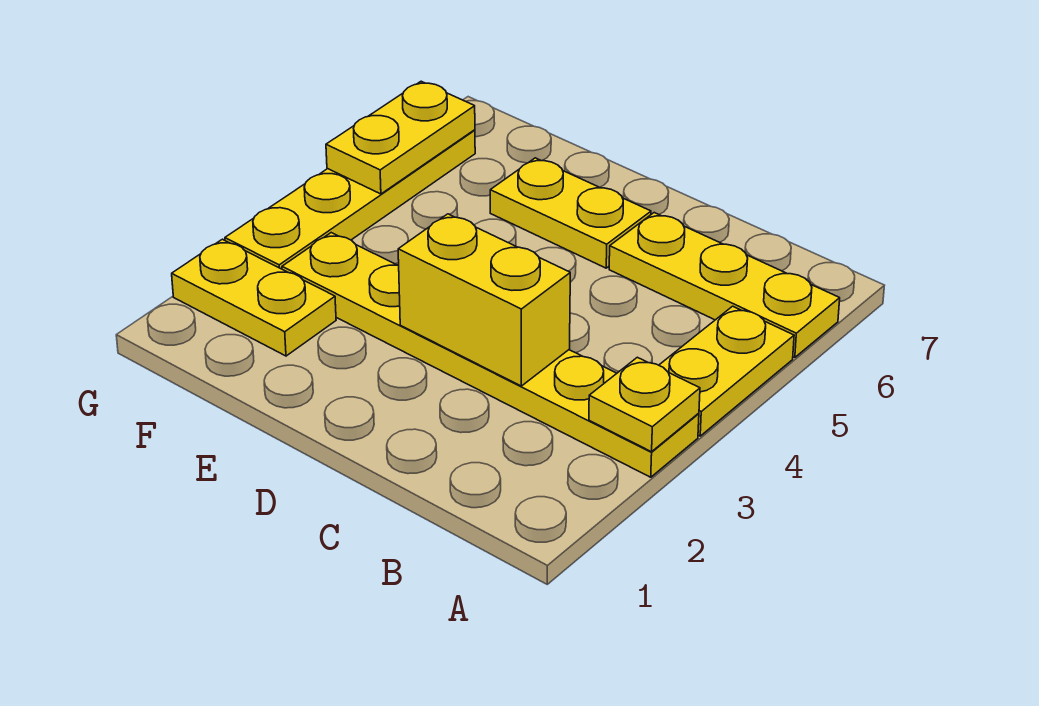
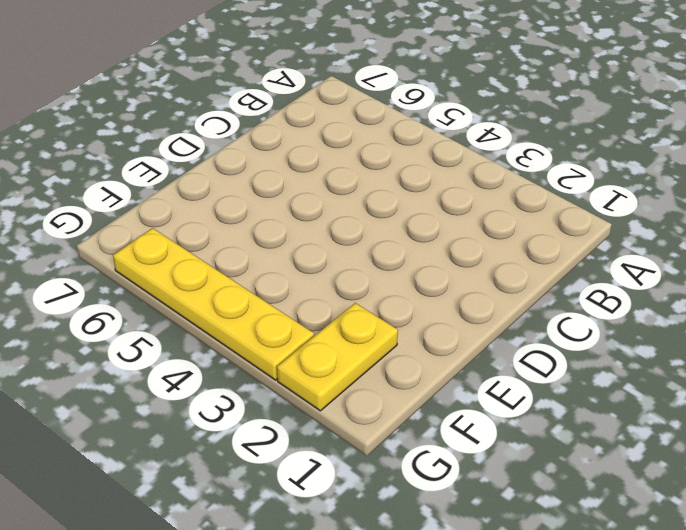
none -> yellow 1x6 plate [282,233,699,477]
none -> yellow 1x2 plate [659,306,794,436]

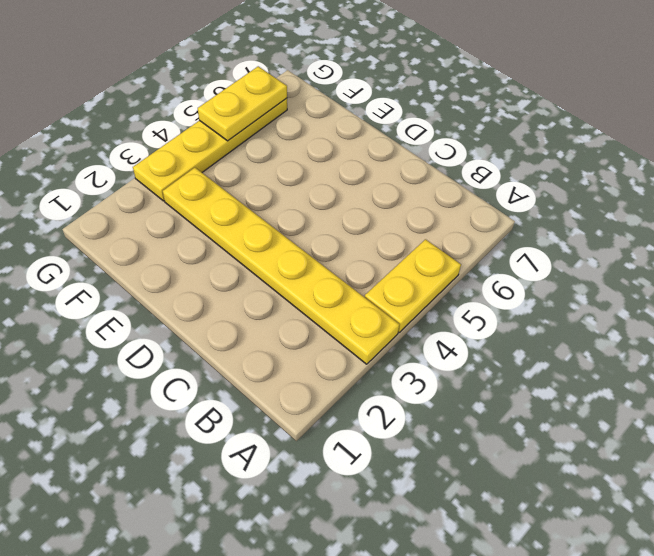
none -> yellow 1x3 plate [609,213,840,358]
none -> yellow 1x2 plate [490,158,651,268]

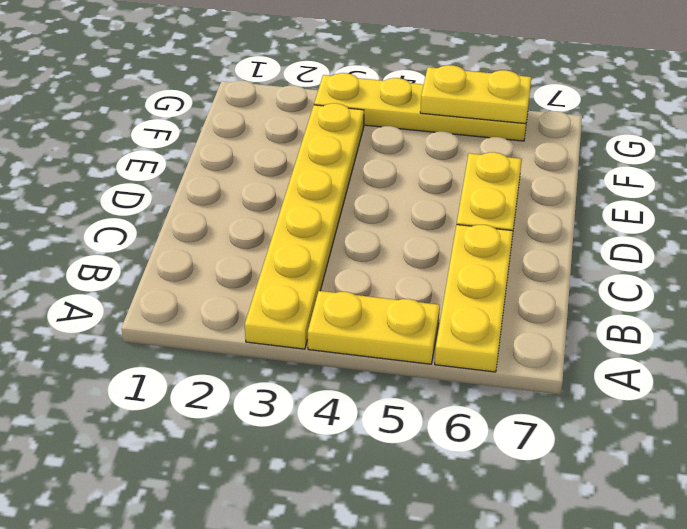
none -> yellow 1x2 plate [172,239,336,356]
none -> yellow 1x1 plate [589,357,700,452]

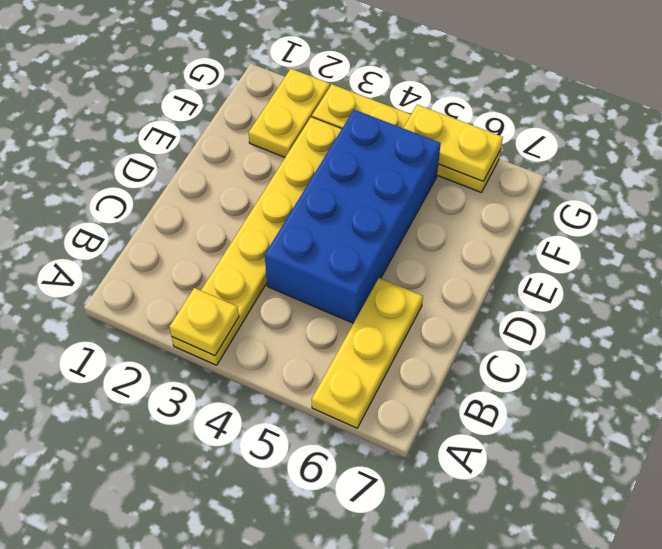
blue 2x4 brick [265,110,441,323] -> none
none -> yellow 1x2 plate [659,306,794,436]
none -> yellow 1x2 plate [490,158,651,268]

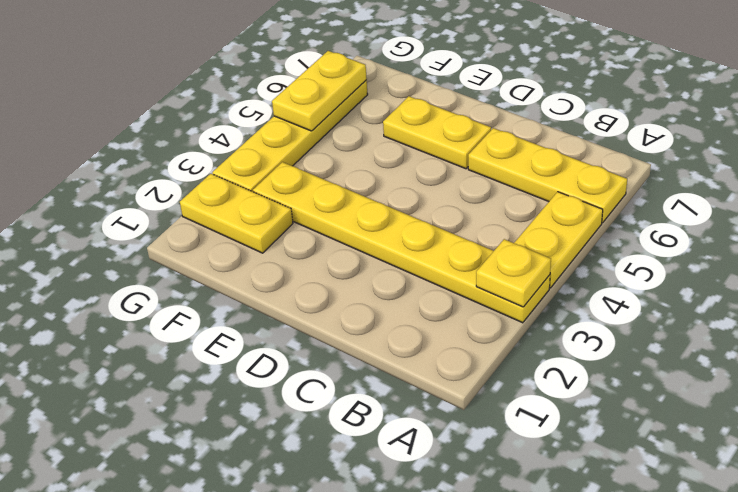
none -> yellow 1x2 brick [398,214,570,386]

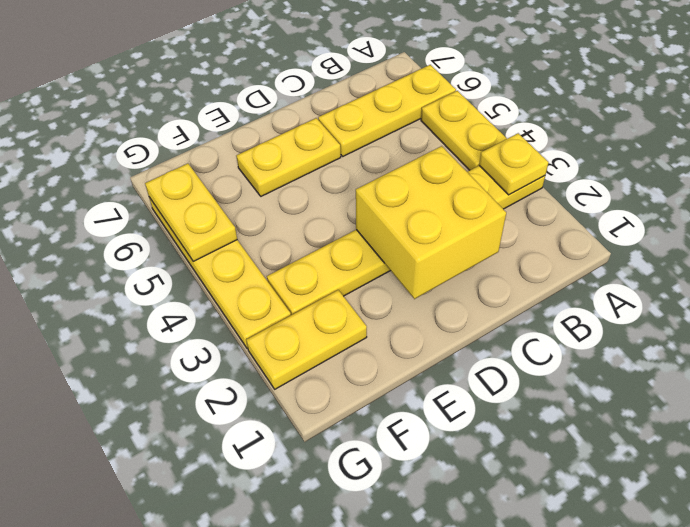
yellow 2x2 brick [356,146,506,299] -> yellow 1x2 brick [398,214,570,386]

